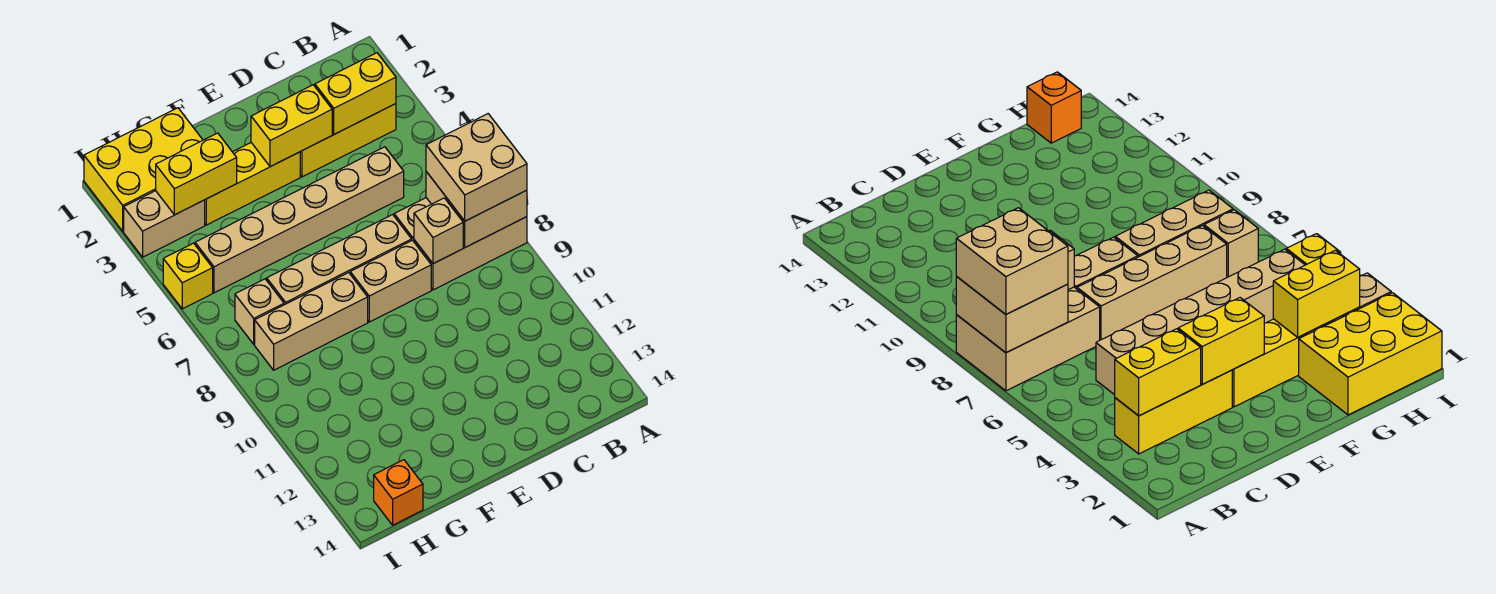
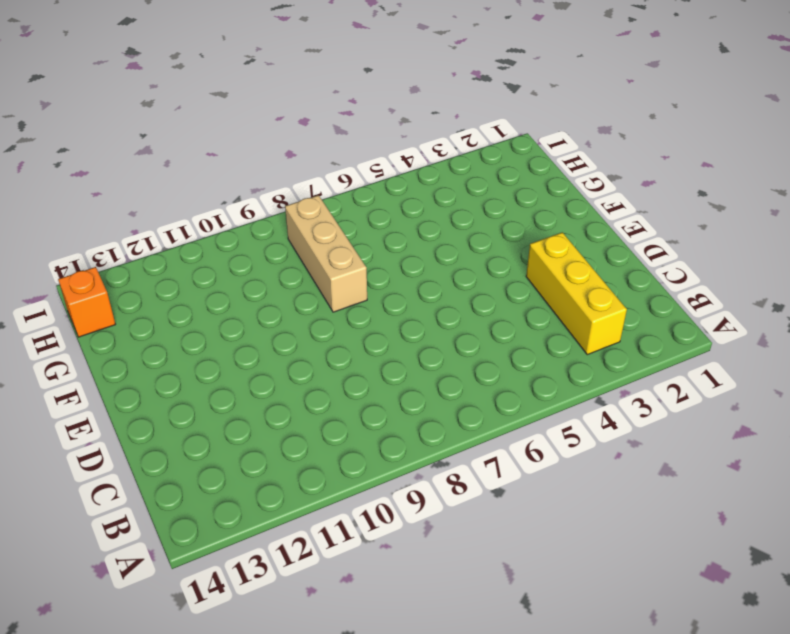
none -> tan 2x3 brick [394,198,527,290]
none -> tan 1x6 brick [195,147,404,293]
none -> tan 1x4 brick [267,215,412,305]

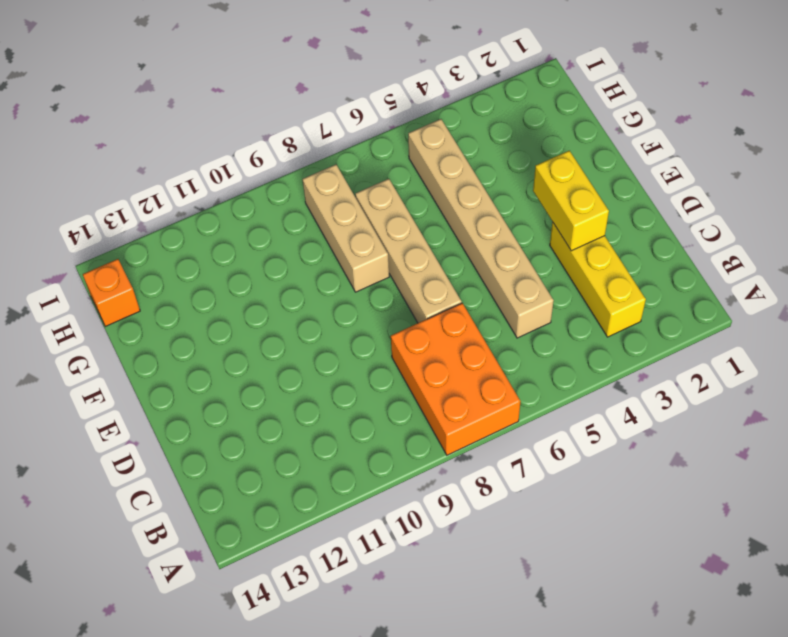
orange 2x3 brick [391,303,521,455] -> tan 2x3 brick [394,198,527,290]
none -> tan 1x2 brick [350,240,431,322]
none -> yellow 1x3 brick [205,143,300,225]
none -> yellow 2x3 brick [84,108,203,231]

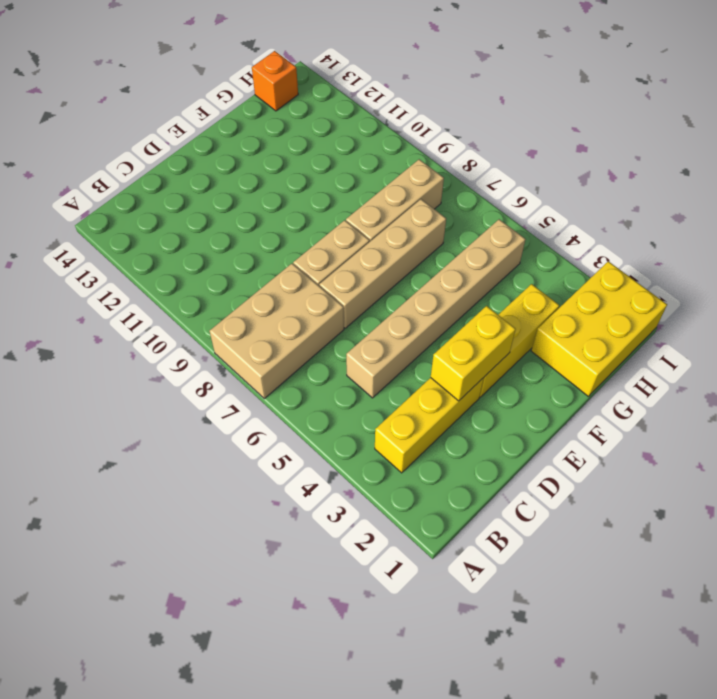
none -> tan 1x2 brick [124,191,205,257]
none -> tan 1x1 brick [235,279,284,344]
none -> yellow 1x1 brick [163,243,213,309]

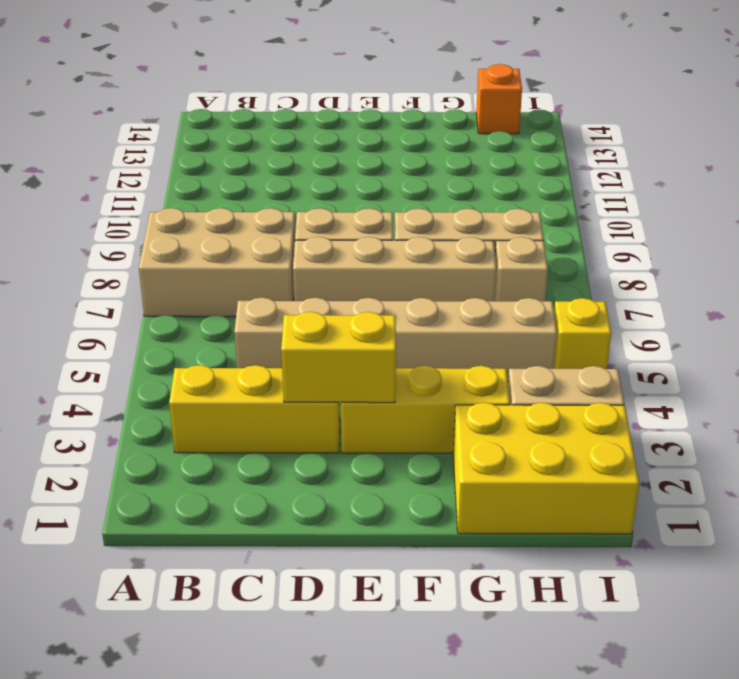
none -> tan 2x2 brick [426,172,527,247]
none -> yellow 1x2 brick [315,53,396,134]
none -> tan 1x1 brick [414,198,463,264]

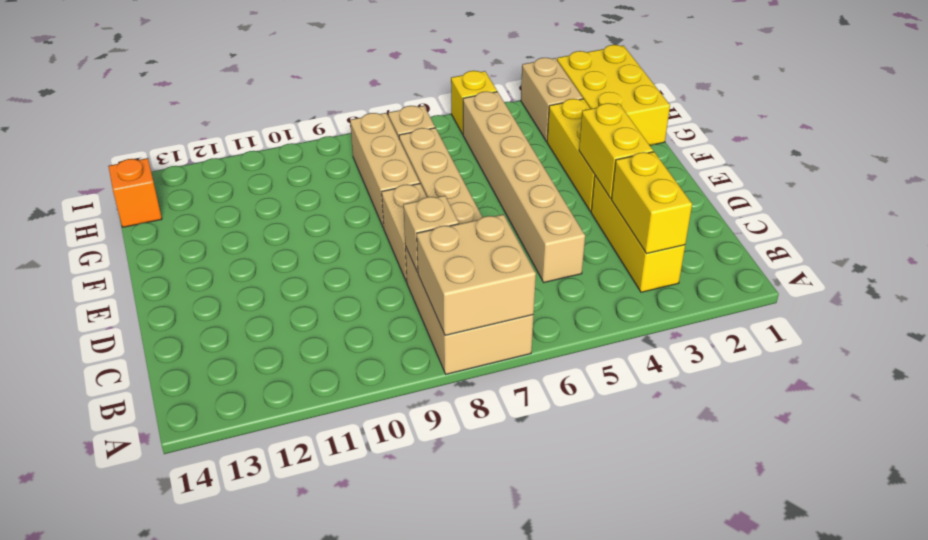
none -> yellow 1x2 brick [156,133,237,215]
none -> tan 2x2 brick [426,114,527,221]

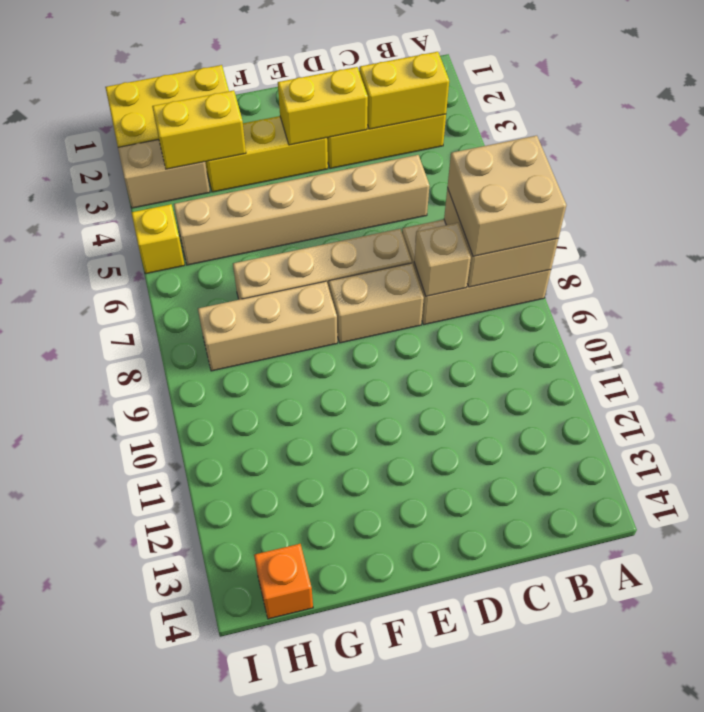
none -> tan 1x1 brick [235,279,284,344]

